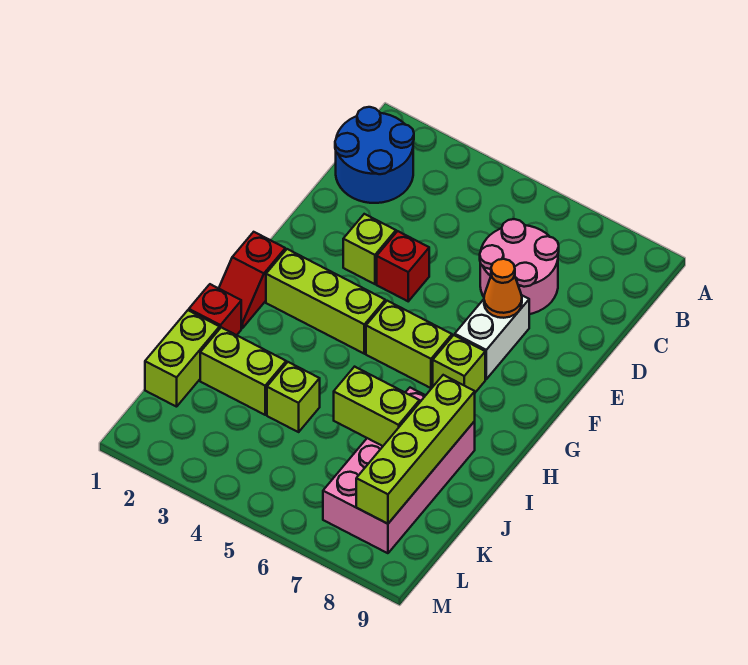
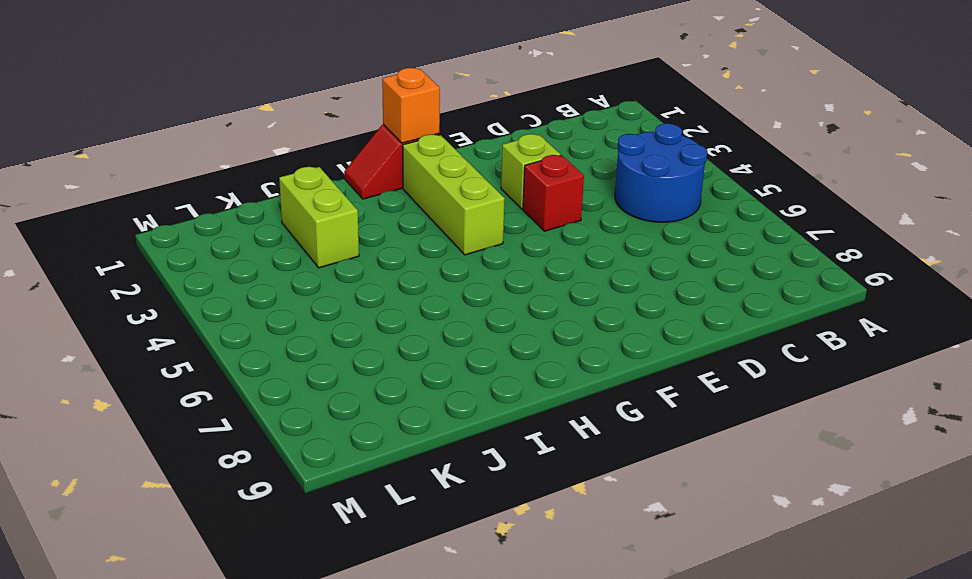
blue 2x2 round brick [615,124,707,222] -> blue 2x2 round brick moved to [335,107,414,203]
orange 1x1 brick [382,68,440,143] -> none
none -> pink 2x2 round brick [480,219,559,314]
none -> white 1x2 brick [455,295,529,379]
none -> lime 1x2 brick [366,301,452,388]

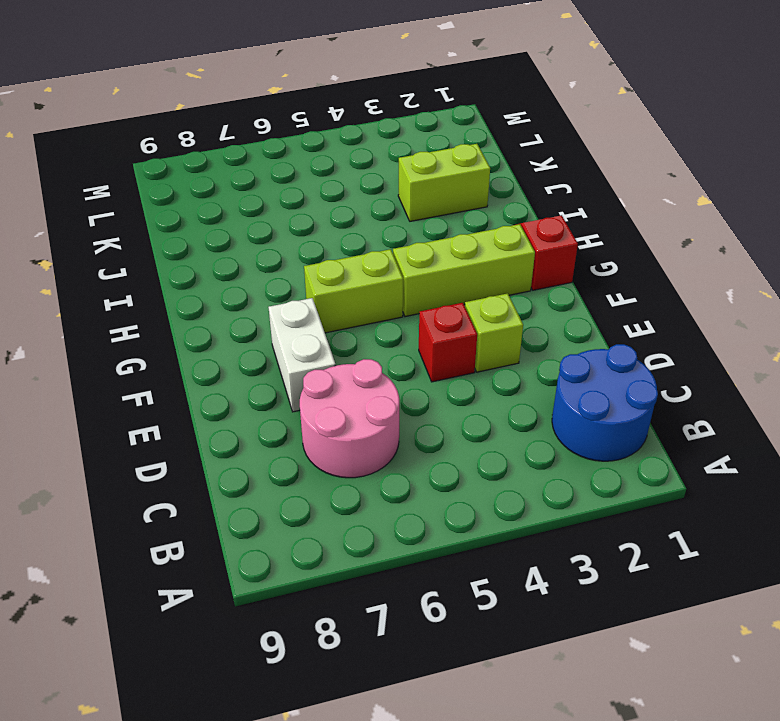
none -> lime 1x1 brick [433,335,485,392]
none -> red 1x1 brick [189,284,241,335]
none -> pink 2x4 brick [323,388,475,553]

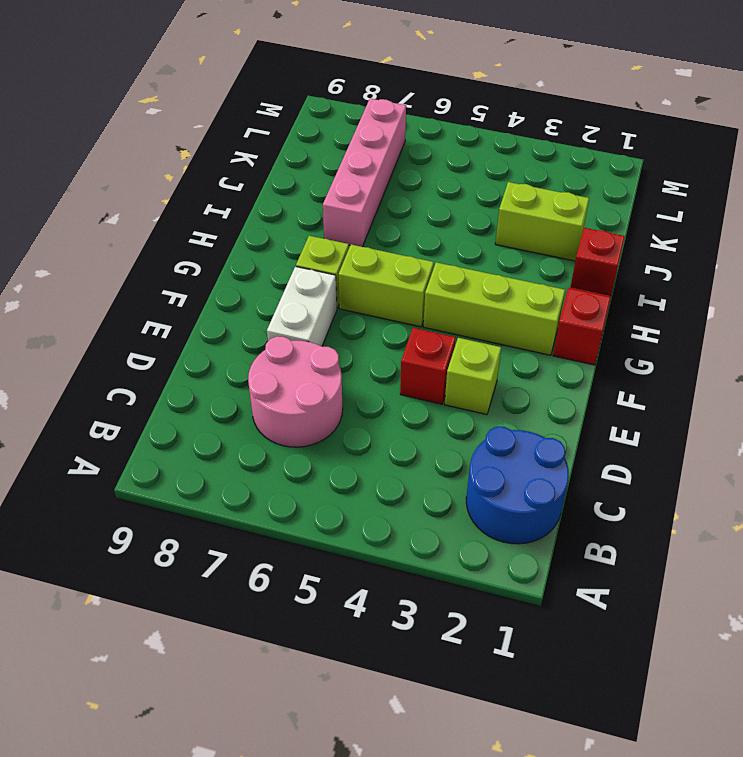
pink 1x4 brick [323,98,406,247] -> pink 2x4 brick [323,388,475,553]
none -> lime 1x2 brick [145,310,220,407]
none -> lime 1x1 brick [267,362,320,432]
none -> orange 1x1 cone [484,259,522,318]

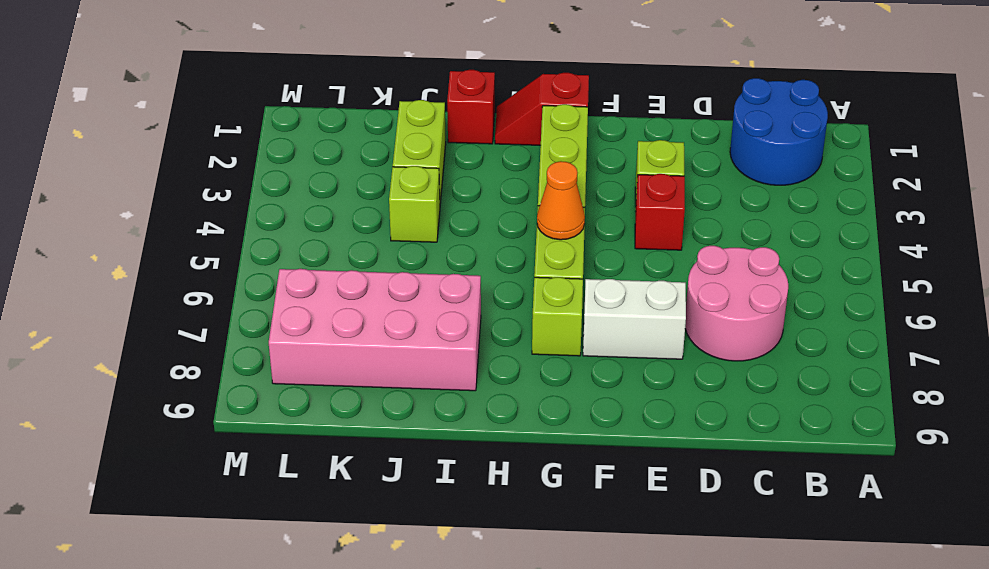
orange 1x1 cone [537,161,585,240] -> orange 1x1 cone moved to [484,259,522,318]
none -> lime 1x2 brick [145,310,220,407]
none -> lime 1x4 brick [356,375,475,524]
none -> lime 1x2 brick [334,367,420,446]

